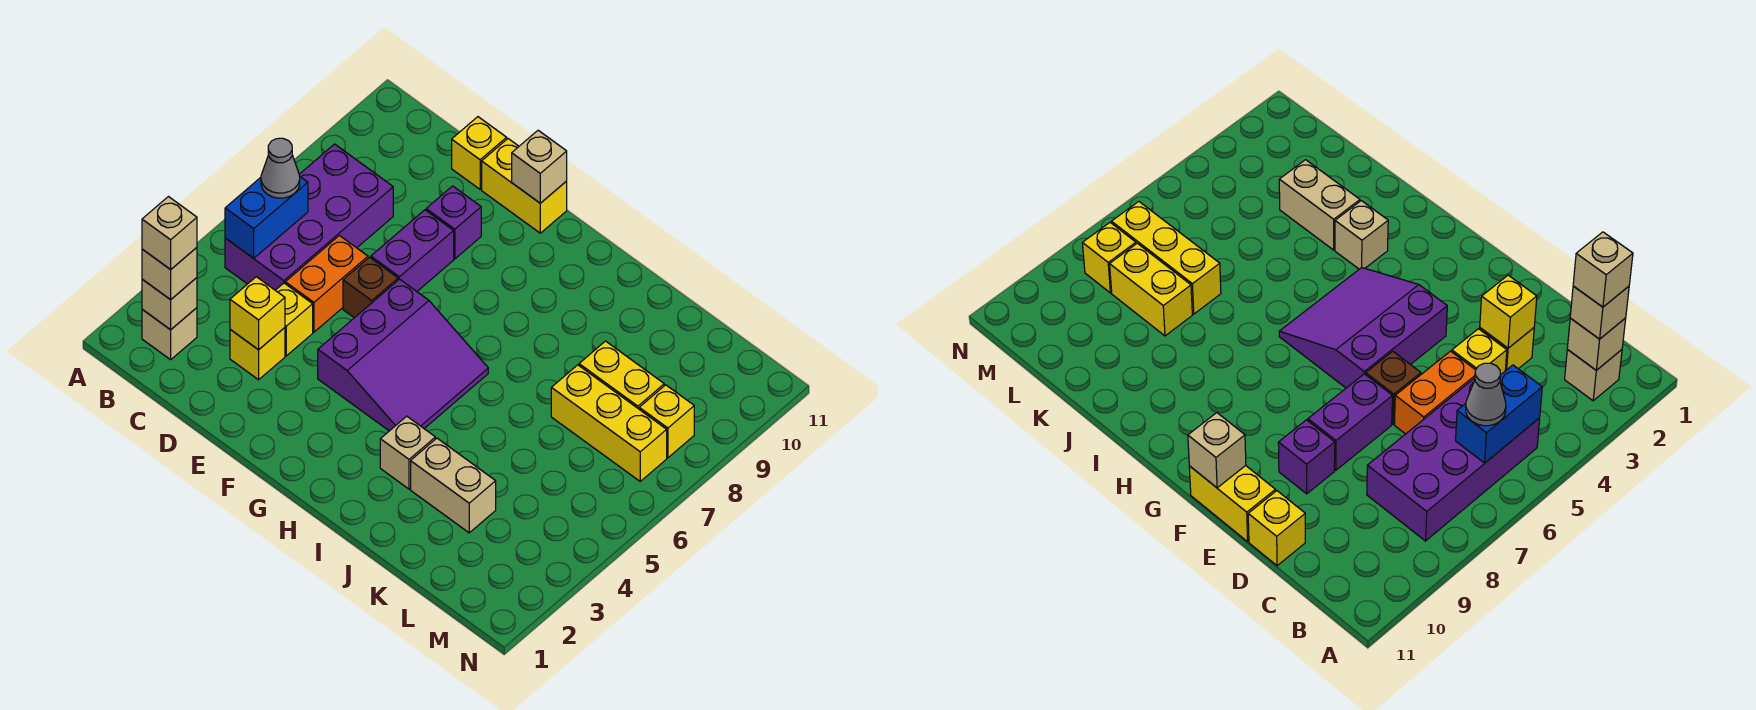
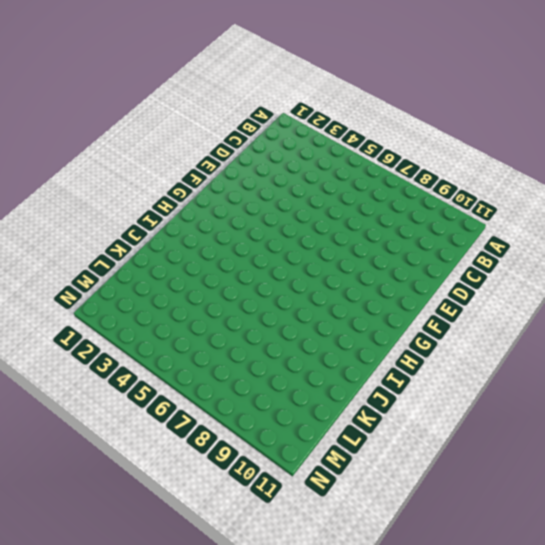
none -> tan 1x1 brick [142,308,197,360]
none -> purple 2x4 brick [225,144,393,290]
none -> yellow 1x1 brick [230,328,285,380]

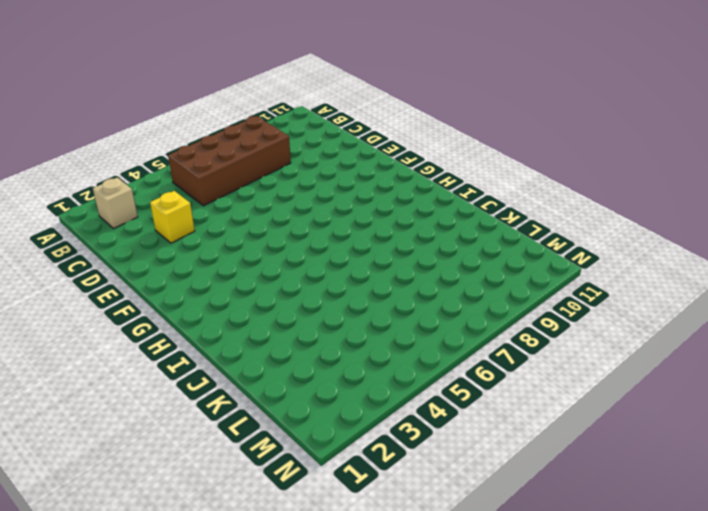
brown 2x4 brick [168,116,291,206] -> purple 2x4 brick [225,144,393,290]
none -> yellow 1x1 brick [276,283,313,356]
none -> orange 1x2 brick [285,236,368,332]
none -> yellow 1x1 brick [452,117,507,189]

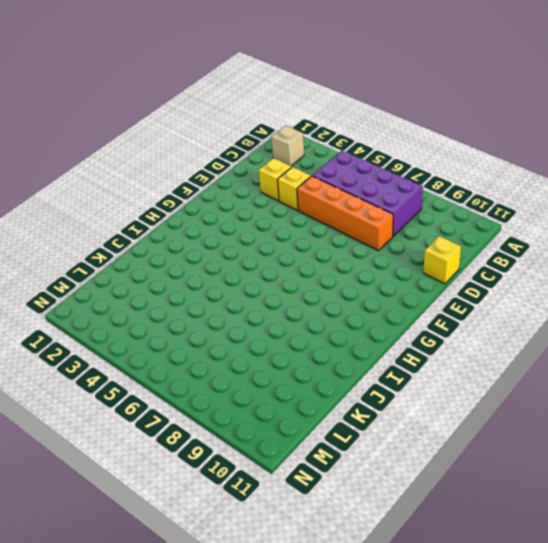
orange 1x4 brick [297,176,393,250] -> orange 1x2 brick [285,236,368,332]
none -> brown 1x1 brick [343,257,398,318]
none -> purple 1x2 brick [371,210,454,291]
none -> purple 1x1 brick [426,186,481,259]

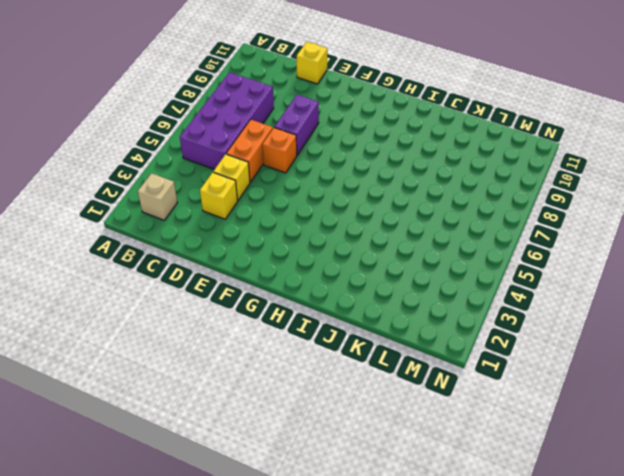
orange 1x1 brick [262,128,297,173] -> brown 1x1 brick [343,257,398,318]
none -> purple 1x1 brick [426,186,481,259]
none -> yellow 1x2 brick [482,139,567,233]
none -> purple 3x3 slope [318,279,488,431]

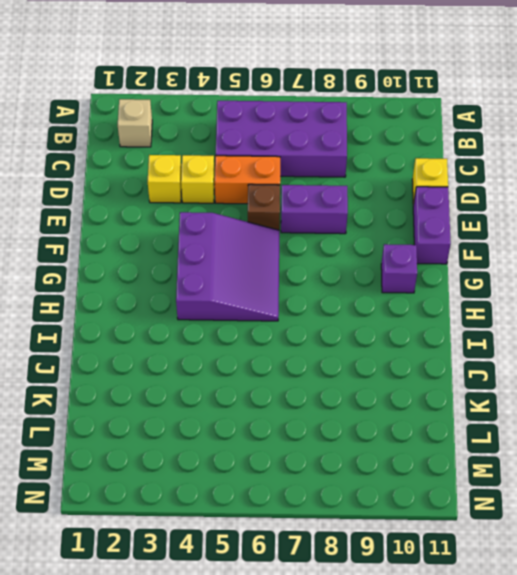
purple 1x2 brick [413,187,451,264] -> yellow 1x2 brick [482,139,567,233]
purple 3x3 slope [176,212,279,321] -> purple 3x3 slope turned to [318,279,488,431]
purple 1x1 brick [381,244,417,293] -> purple 1x1 brick moved to [426,186,481,259]
none -> tan 1x1 brick [380,416,435,489]
none -> tan 1x2 brick [411,438,496,533]
none -> yellow 1x3 brick [551,365,667,481]

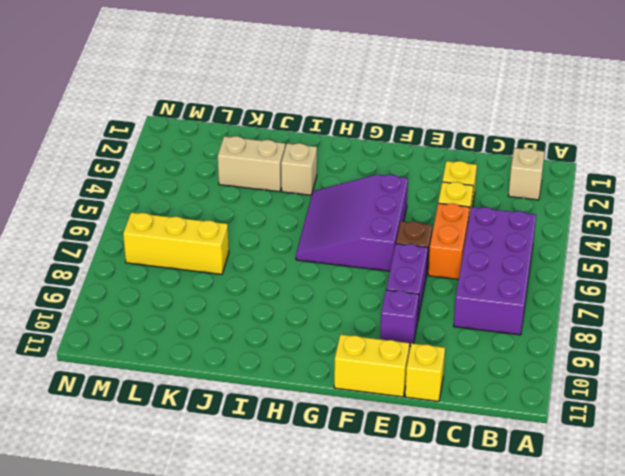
none -> yellow 1x2 brick [579,341,664,409]
none -> yellow 1x1 brick [639,385,694,458]
none -> tan 1x1 brick [142,278,197,330]

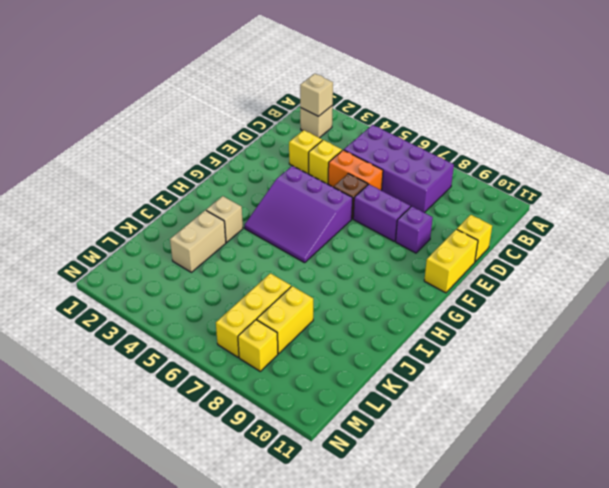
none -> blue 1x2 brick [225,177,308,258]
none -> yellow 1x1 brick [230,277,285,350]
none -> tan 1x1 brick [512,130,567,203]

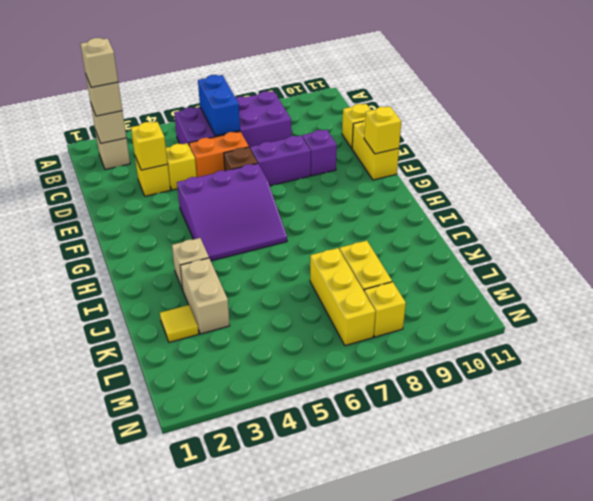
blue 1x2 brick [198,75,240,136] -> blue 1x2 brick turned to [225,177,308,258]
yellow 1x1 brick [364,106,402,154] -> tan 1x1 brick [512,130,567,203]
yellow 1x1 tile [160,305,199,342] -> none
none -> grey 1x1 cone [261,138,300,198]

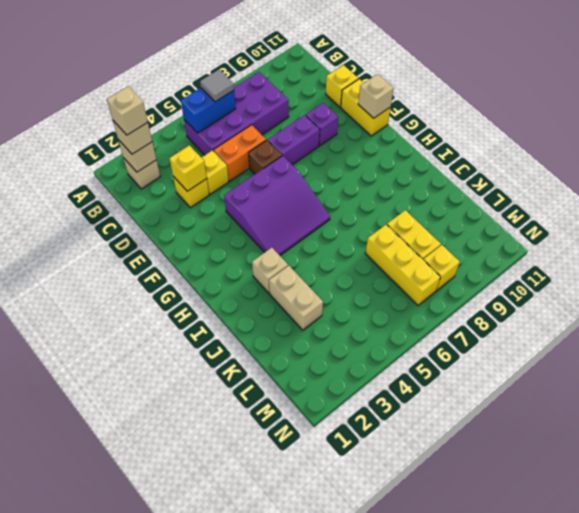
grey 1x1 tile [200,70,234,102] -> grey 1x1 cone [261,138,300,198]

